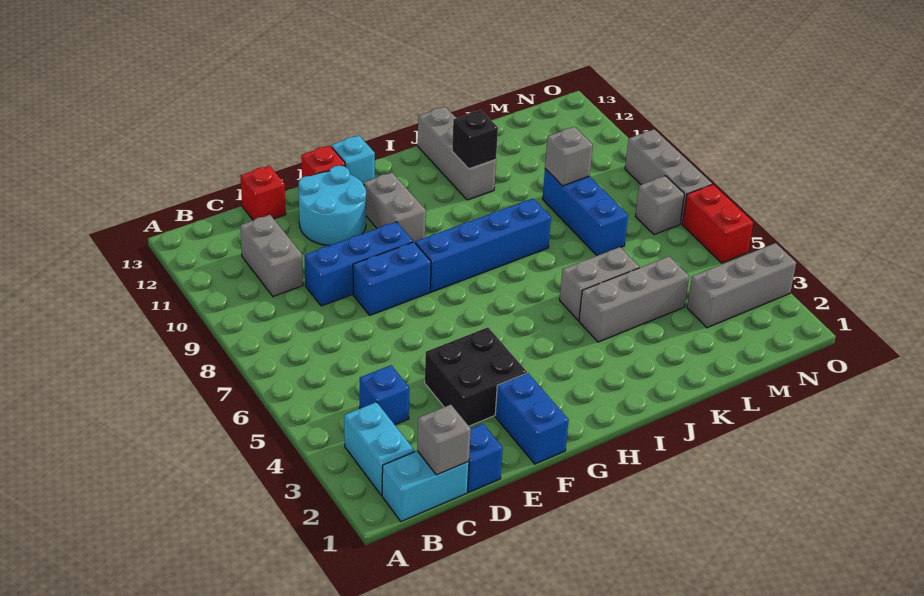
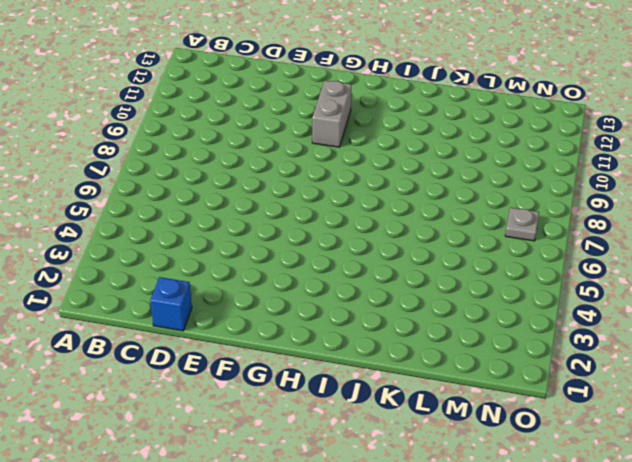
grey 1x1 plate [505,208,539,241] -> grey 1x1 brick [635,176,684,235]
none -> cyan 1x2 brick [382,451,469,521]
none -> cyan 1x2 brick [344,402,415,495]
none -> blue 1x1 brick [360,365,409,425]

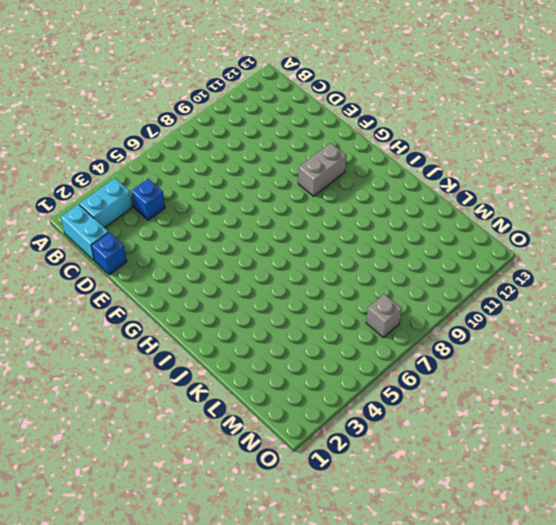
none -> grey 1x2 brick [240,215,303,296]
none -> blue 1x3 brick [304,222,413,306]
none -> red 1x1 brick [241,166,286,220]

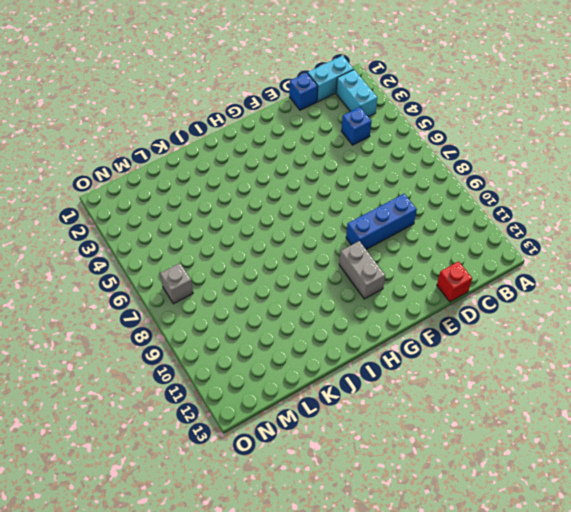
none -> grey 1x2 brick [240,215,303,296]
none -> black 2x2 brick [425,327,527,426]
none -> blue 1x2 brick [353,242,431,315]

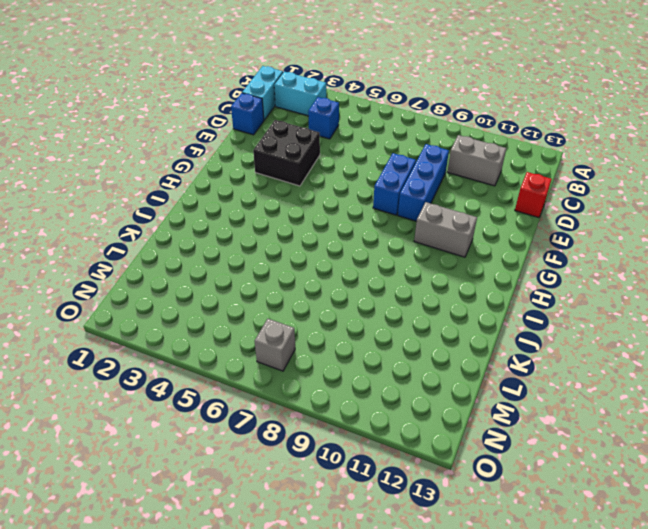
none -> cyan 2x2 round brick [299,166,366,245]
none -> blue 1x2 brick [495,373,569,464]
none -> red 1x1 brick [301,145,345,178]

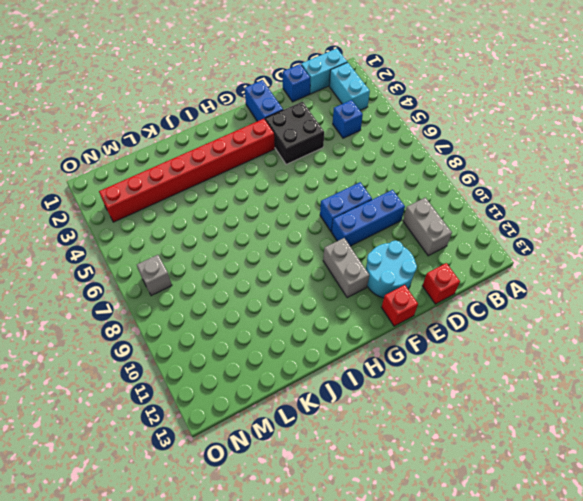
red 1x8 brick [99,119,275,222] -> grey 1x3 brick [687,243,796,328]
none -> blue 1x4 brick [415,199,551,292]
none -> cyan 1x1 brick [331,136,375,184]
none -> grey 1x3 brick [579,256,689,342]

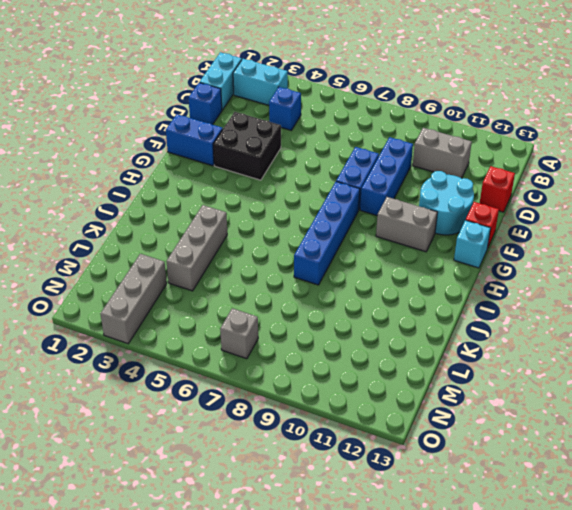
none -> grey 1x2 brick [560,247,639,321]
none -> grey 1x3 brick [418,107,496,200]
none -> blue 1x3 brick [543,169,628,256]

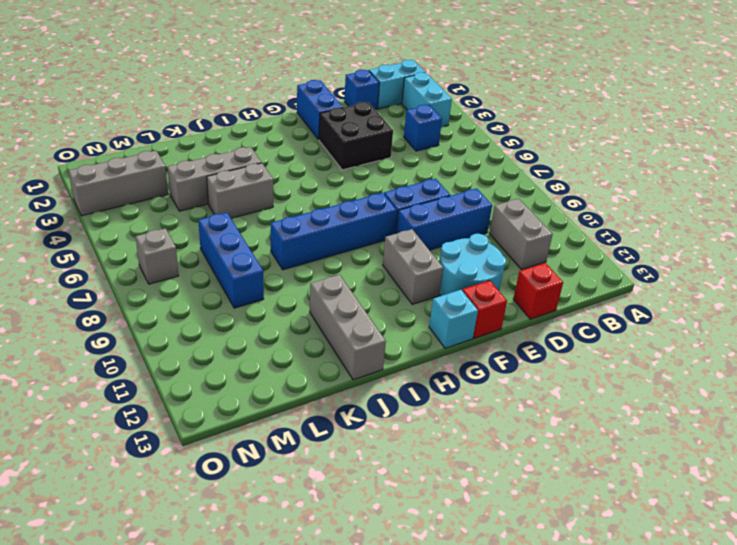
none -> red 1x2 brick [682,184,753,263]
none -> grey 1x3 brick [625,129,712,224]
none -> grey 1x1 brick [417,405,471,475]

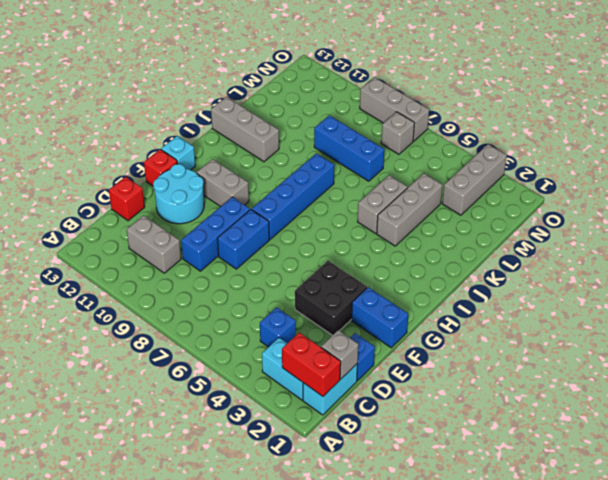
red 1x2 brick [282,333,341,396] -> red 1x2 brick moved to [682,184,753,263]
none -> black 1x1 brick [452,110,498,169]
none -> grey 1x1 brick [545,127,593,186]

